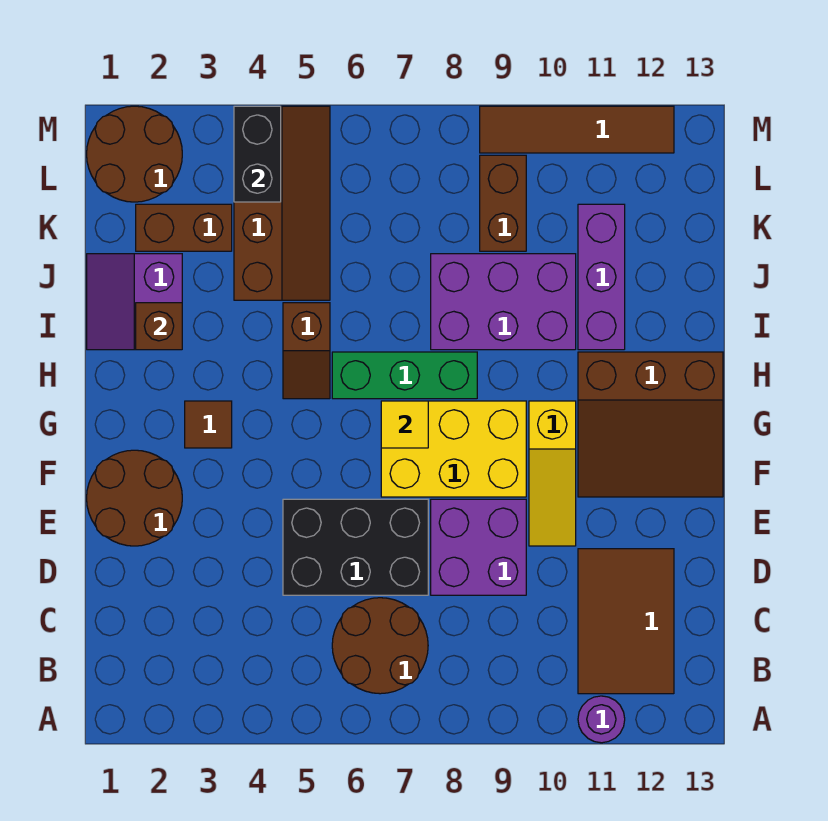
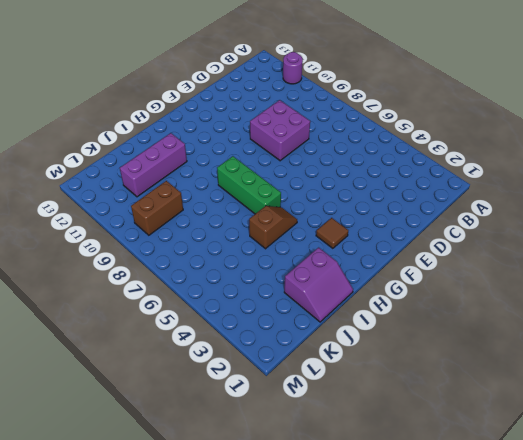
none -> brown 2x2 round brick [332,598,428,694]
none -> brown 2x3 tile [578,549,674,694]
none -> black 2x3 brick [283,499,428,595]

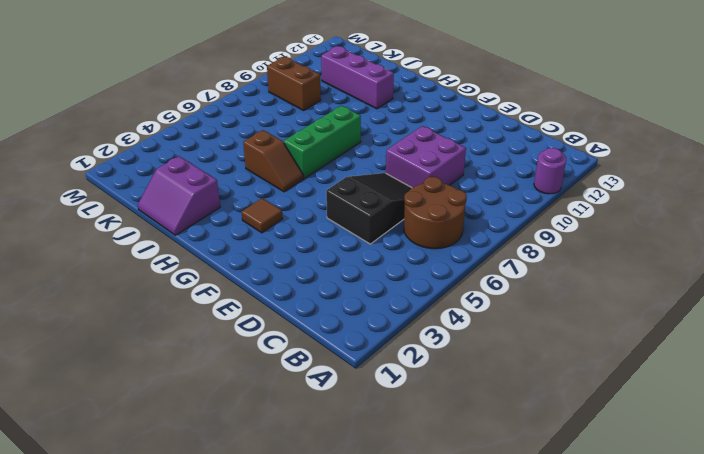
black 2x3 slope [326,173,412,244] -> black 2x3 brick [283,499,428,595]
none -> brown 2x3 tile [578,549,674,694]
none -> brown 2x2 round brick [87,450,182,546]
none -> yellow 1x3 slope [529,401,576,546]

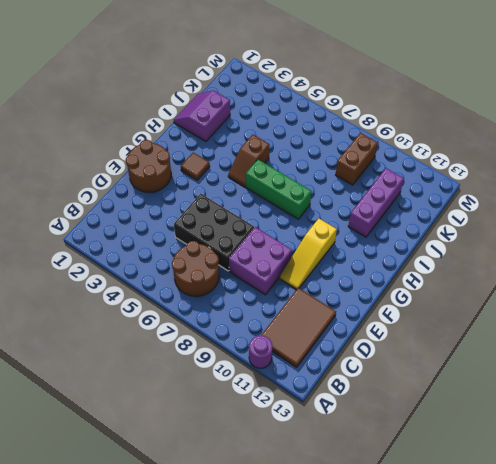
none -> yellow 2x3 brick [381,401,526,497]
none -> brown 3x3 slope [578,352,723,497]
none -> purple 2x3 brick [431,254,576,350]

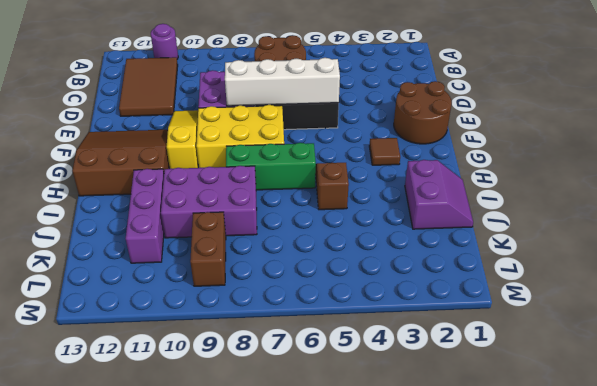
white 1x4 brick [225,58,340,106] -> none
none -> brown 2x4 slope [234,106,330,300]
none -> brown 1x2 brick [136,204,232,251]
none -> brown 2x2 round brick [87,106,182,202]

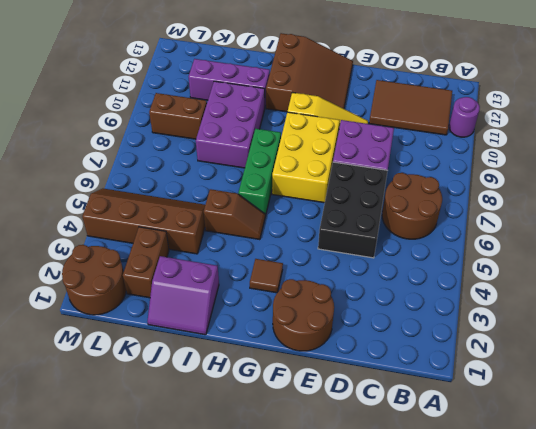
none -> brown 1x4 tile [480,106,674,153]
none -> yellow 1x1 tile [381,401,428,448]
none -> brown 1x1 brick [136,303,182,350]

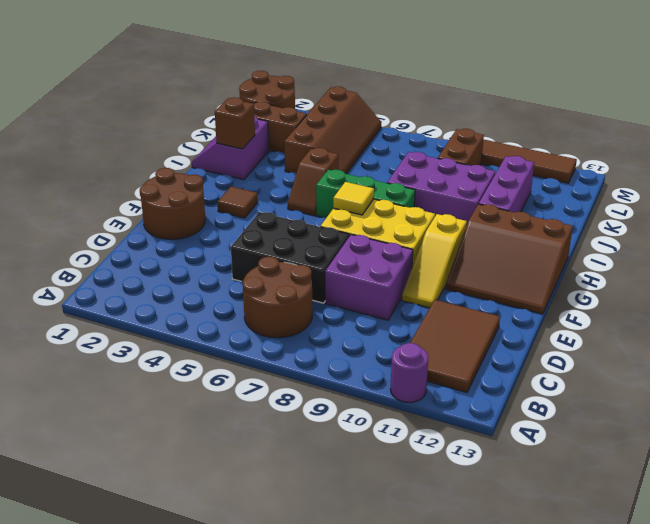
none -> black 1x2 brick [234,106,281,202]

